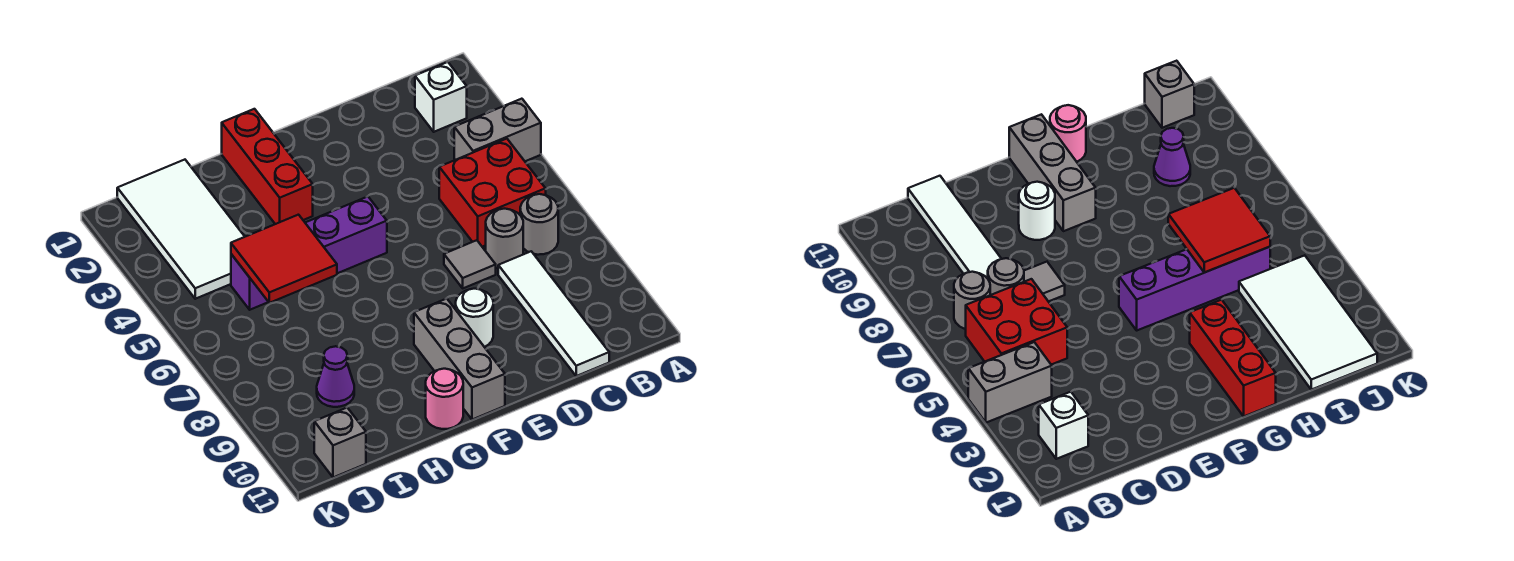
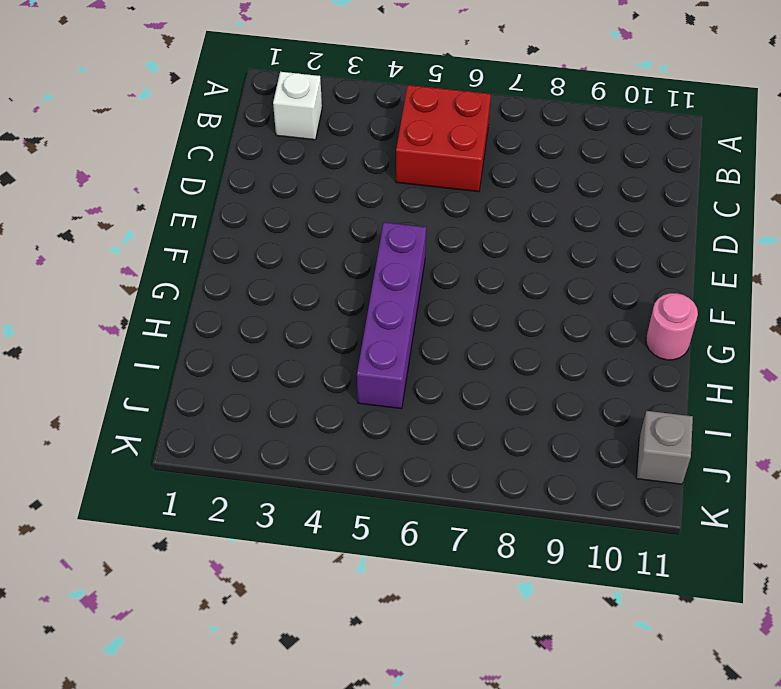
none -> grey 1x2 brick [454,99,541,161]
none -> grey 1x1 round brick [520,194,558,255]
none -> grey 1x1 round brick [486,209,523,268]

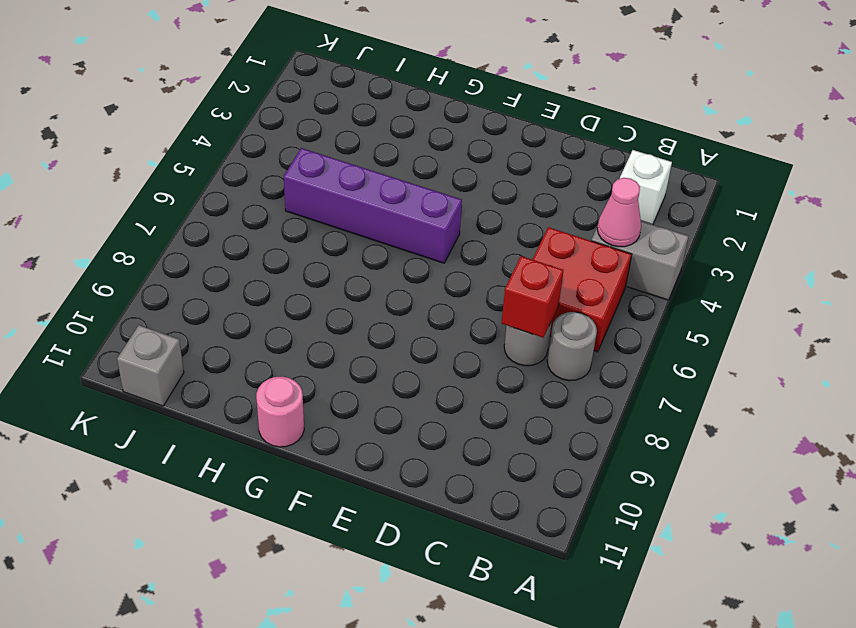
pink 1x1 cone [597,178,641,247] -> none
red 1x1 brick [502,256,564,338] -> none
none -> white 1x4 tile [498,251,609,376]
none -> grey 1x1 tile [444,240,496,288]
none -> white 1x1 round brick [456,289,493,347]

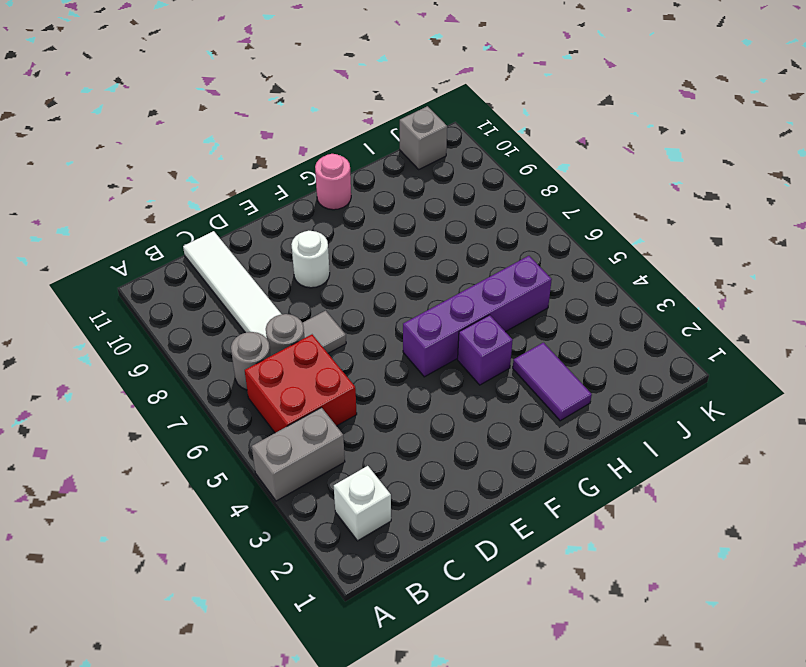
purple 1x1 brick [458,315,513,385] -> none
purple 1x2 tile [513,343,592,421] -> none
none -> grey 1x3 brick [414,298,505,420]
none -> red 1x3 brick [222,109,313,224]
none -> white 2x4 tile [117,160,245,299]

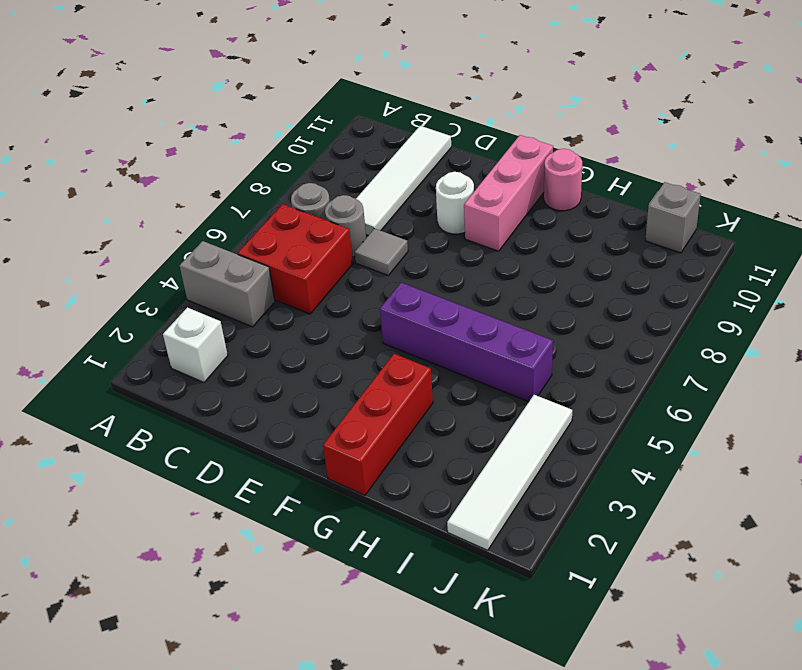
pink 1x3 brick [464,135,553,251] -> grey 1x3 brick [414,298,505,420]
white 1x4 tile [447,395,572,550] -> white 2x4 tile [117,160,245,299]
none -> purple 1x1 cone [317,346,354,407]
none -> red 2x2 tile [231,215,337,303]

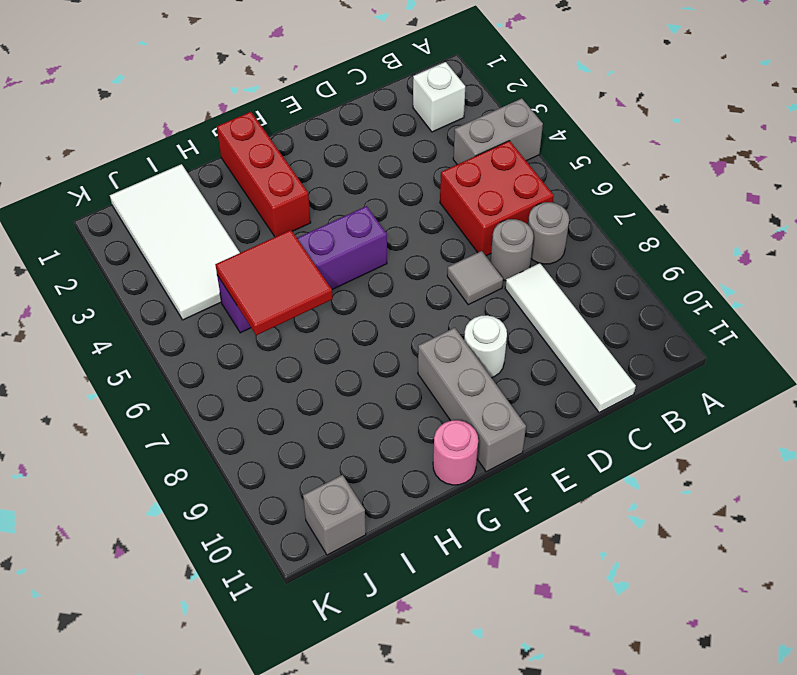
none -> purple 1x1 cone [317,346,354,407]

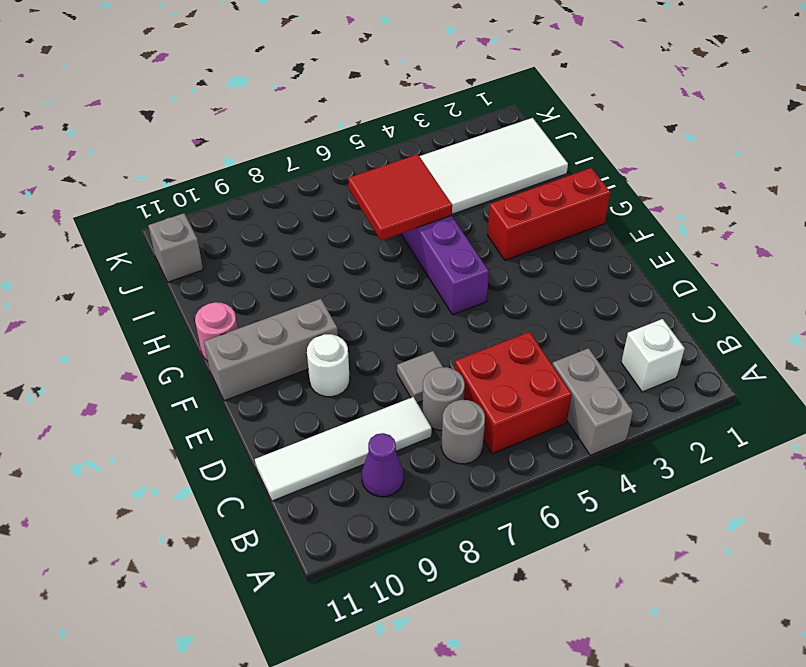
purple 1x1 cone [362,433,404,497] -> purple 1x1 cone moved to [317,346,354,407]

